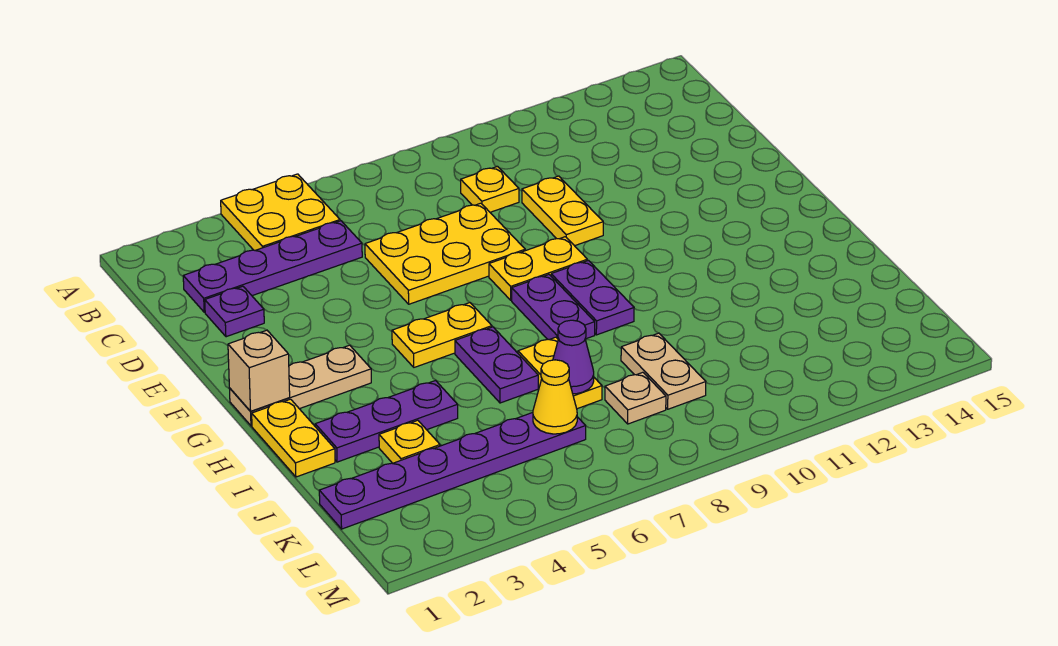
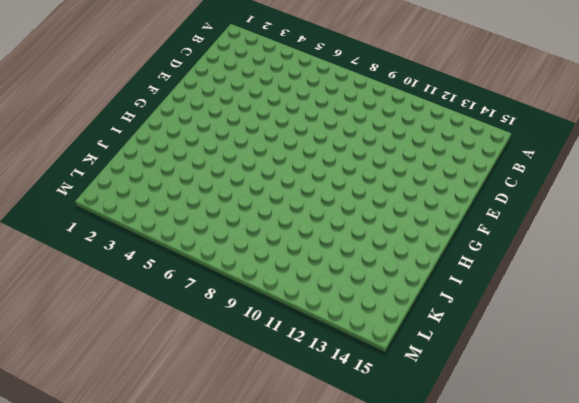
none -> yellow 2x2 plate [221,174,340,250]
none -> purple 1x4 plate [183,221,362,312]
none -> yellow 1x1 plate [461,167,519,212]

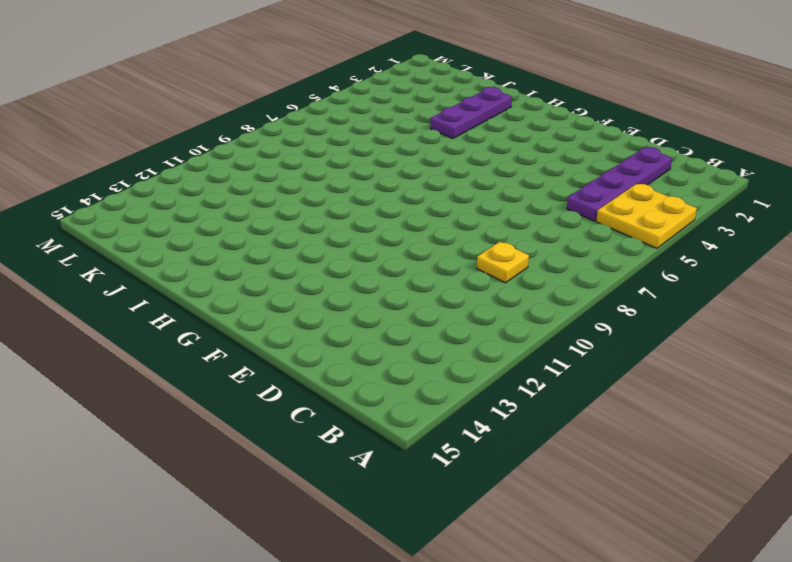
none -> purple 1x1 plate [205,286,264,337]
none -> yellow 2x3 plate [365,203,525,304]
none -> yellow 1x2 plate [522,176,603,246]

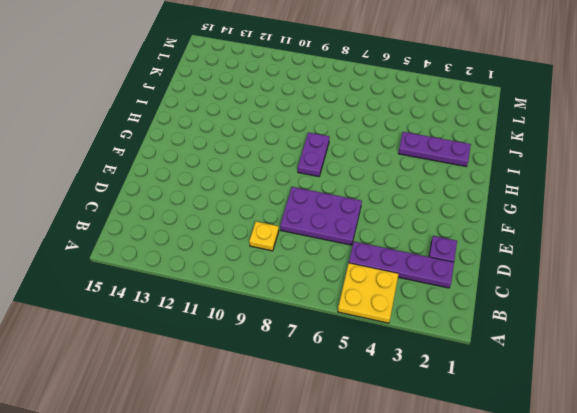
purple 2x3 plate [280,187,362,245] -> yellow 2x3 plate [365,203,525,304]
none -> yellow 1x2 plate [522,176,603,246]
none -> yellow 1x2 plate [489,237,587,300]
none -> tan 1x3 plate [229,345,371,426]

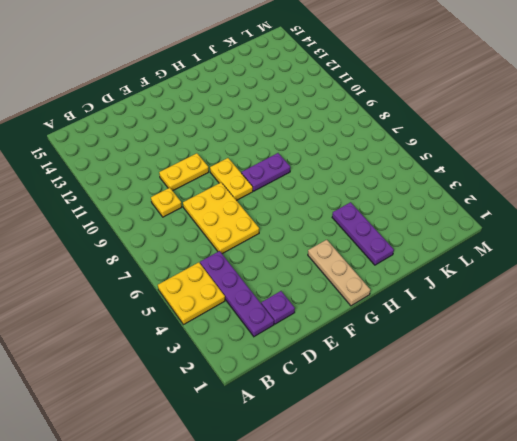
none -> yellow 1x2 plate [392,303,492,367]
none -> purple 1x2 plate [551,261,634,335]
none -> yellow 1x2 plate [252,399,335,477]

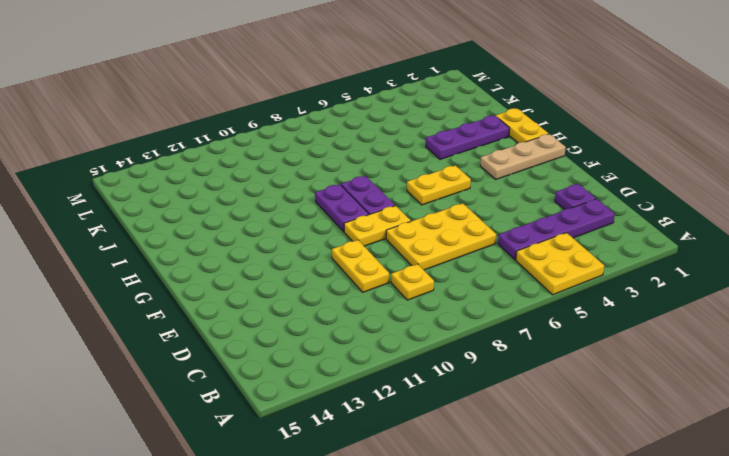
none -> purple 1x2 plate [455,327,538,403]
none -> yellow 1x2 plate [518,337,602,409]
none -> yellow 1x1 plate [379,420,440,463]

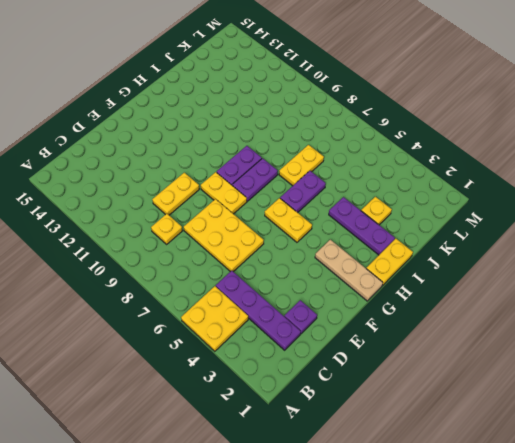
none -> tan 1x2 plate [621,333,706,409]
none -> purple 1x6 plate [319,413,586,529]
none -> tan 1x1 plate [605,372,666,424]

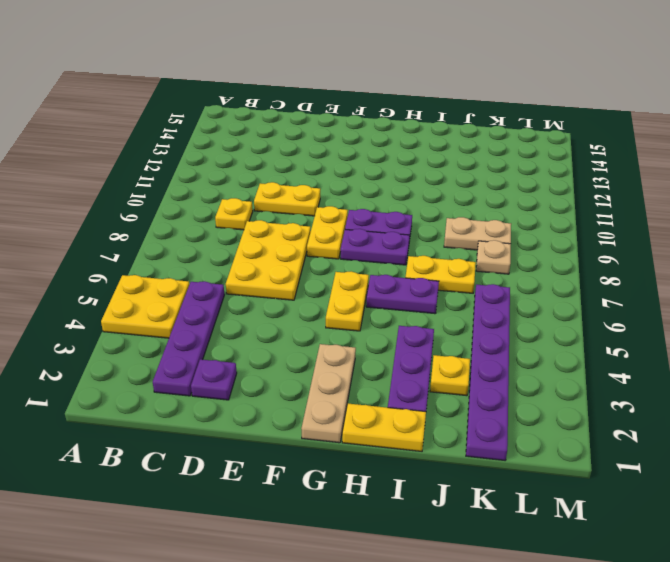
none -> tan 1x1 brick [228,330,290,411]
none -> purple 1x1 cone [553,320,594,394]
none -> yellow 1x1 cone [533,360,577,434]

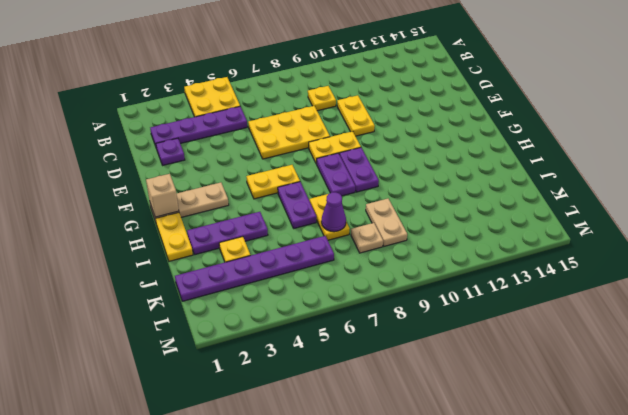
none -> yellow 1x1 cone [533,360,577,434]

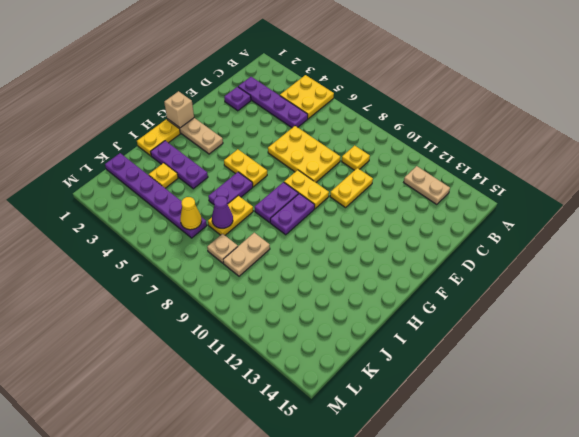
tan 1x2 plate [404,166,450,205] -> none

